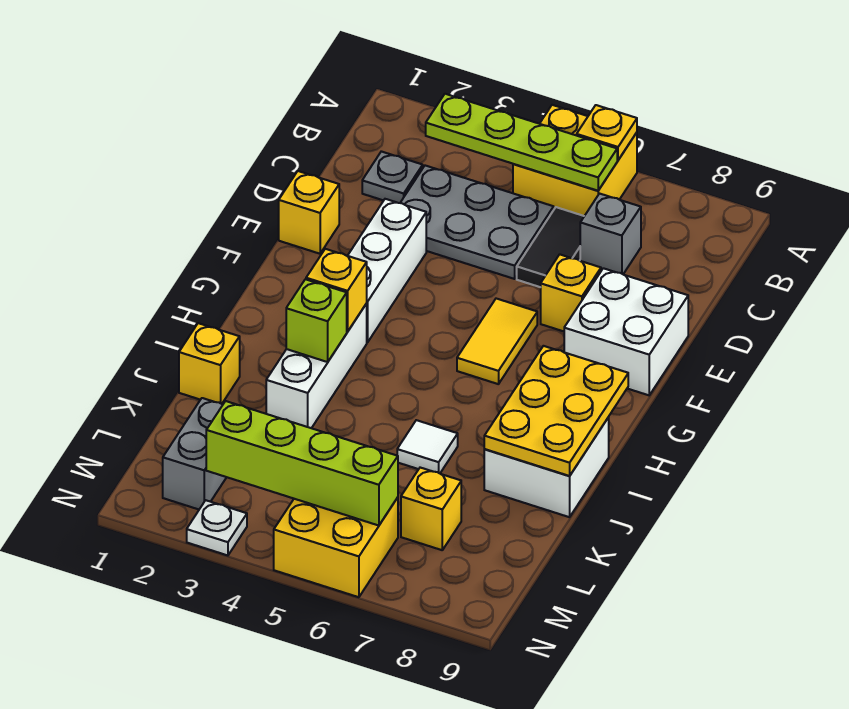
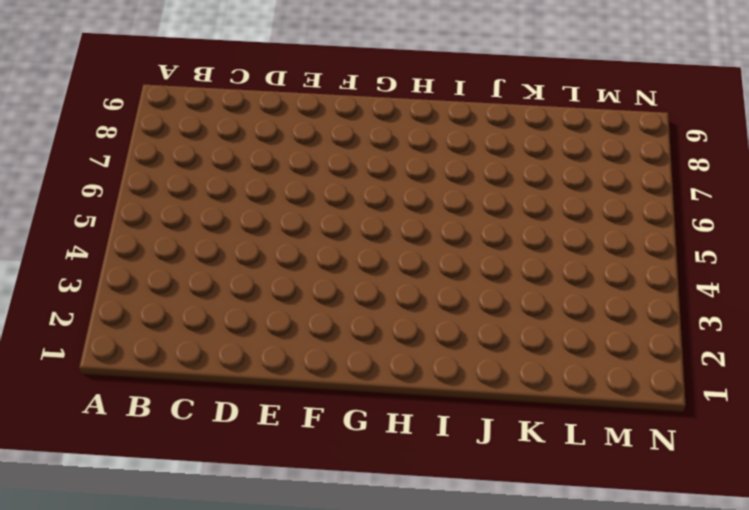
none -> yellow 2x2 brick [513,105,637,216]
none -> grey 1x1 plate [362,151,423,203]
none -> grey 2x3 plate [400,166,554,279]

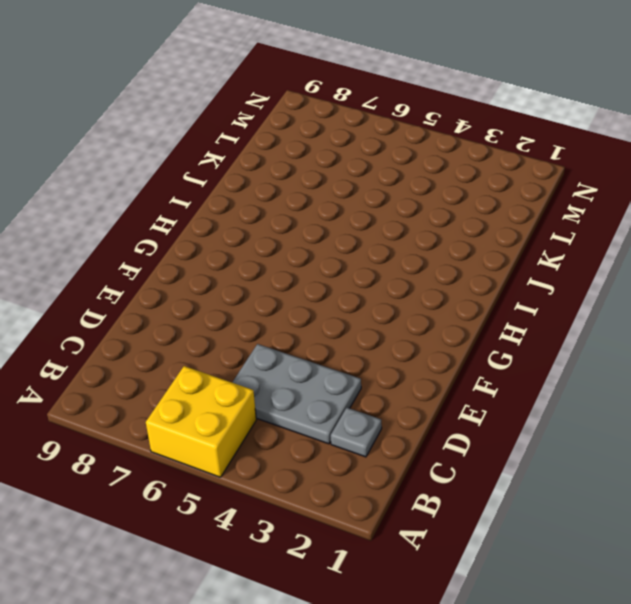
none -> black 1x2 tile [517,207,584,287]
none -> grey 1x1 brick [580,194,641,274]
none -> yellow 1x1 brick [279,171,339,254]

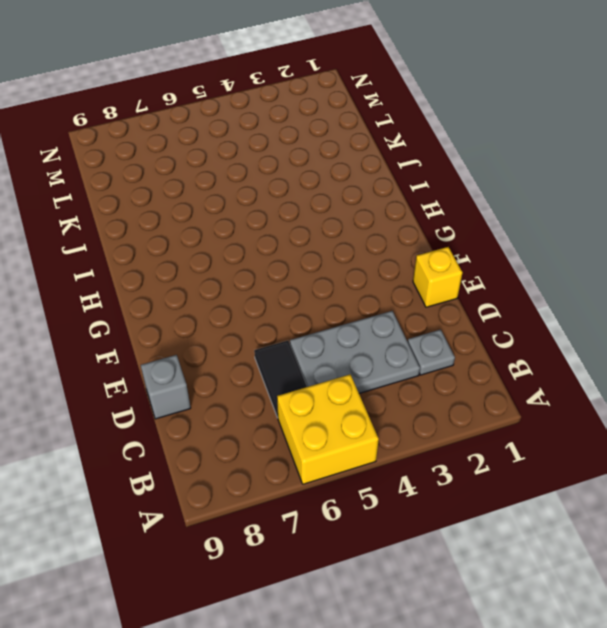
grey 1x1 brick [141,355,191,419] -> grey 1x1 brick moved to [580,194,641,274]
none -> white 1x3 brick [348,199,426,342]
none -> yellow 1x1 brick [541,254,601,331]
none -> white 2x2 brick [564,268,688,395]

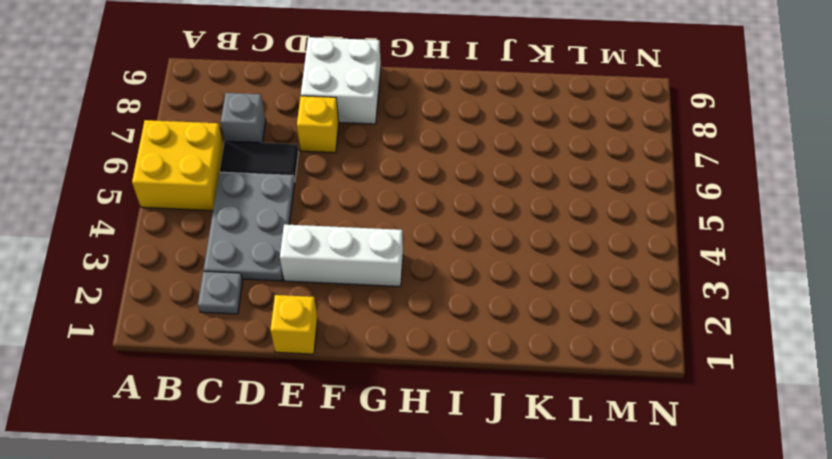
none -> yellow 1x2 tile [457,299,537,384]
none -> white 1x3 brick [266,304,367,428]
none -> white 2x2 brick [484,417,609,517]

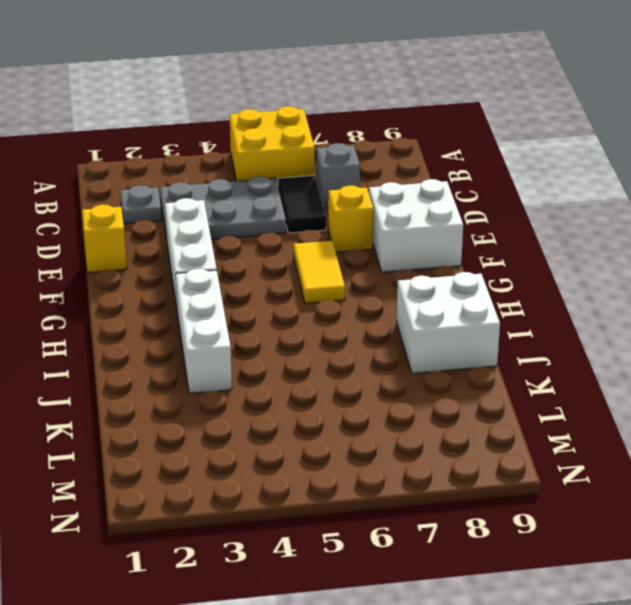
none -> yellow 1x1 brick [179,323,240,404]
none -> white 1x1 tile [397,420,458,473]
none -> grey 1x2 brick [163,398,227,509]

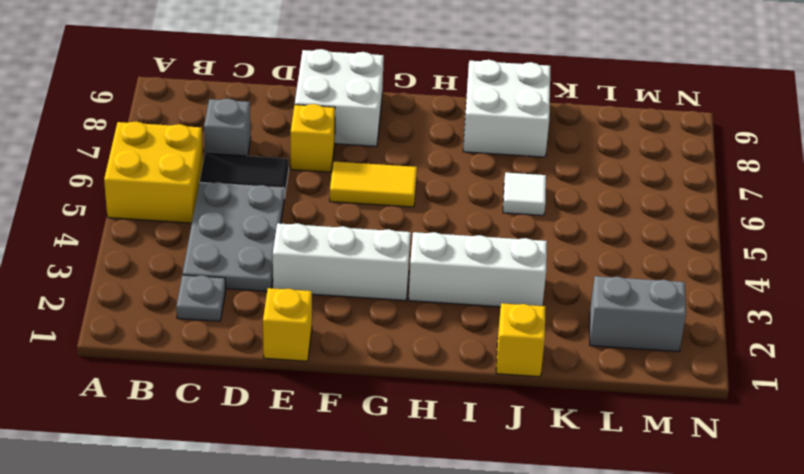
none -> yellow 1x1 brick [401,468,461,550]
none -> yellow 2x2 brick [274,497,398,597]
none -> white 1x1 plate [187,500,247,555]

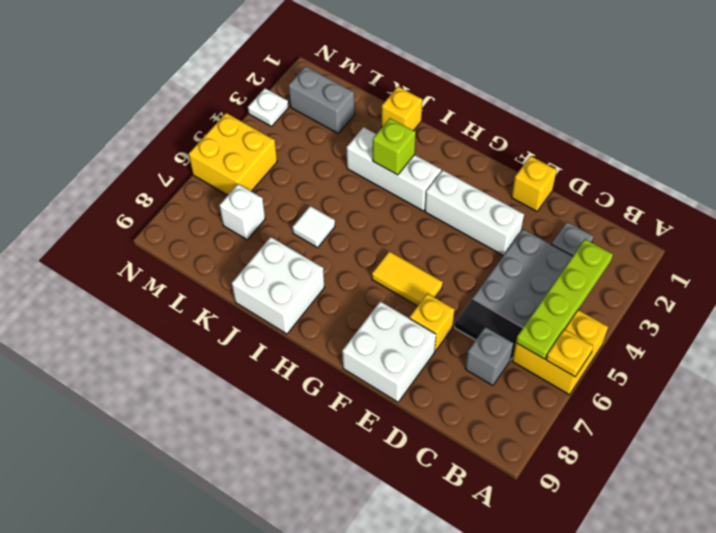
white 1x1 brick [219,184,265,240] -> yellow 1x1 brick [401,468,461,550]
none -> yellow 1x1 brick [306,249,367,332]
none -> yellow 2x3 plate [484,346,628,476]
none -> lime 1x4 brick [206,401,398,526]

